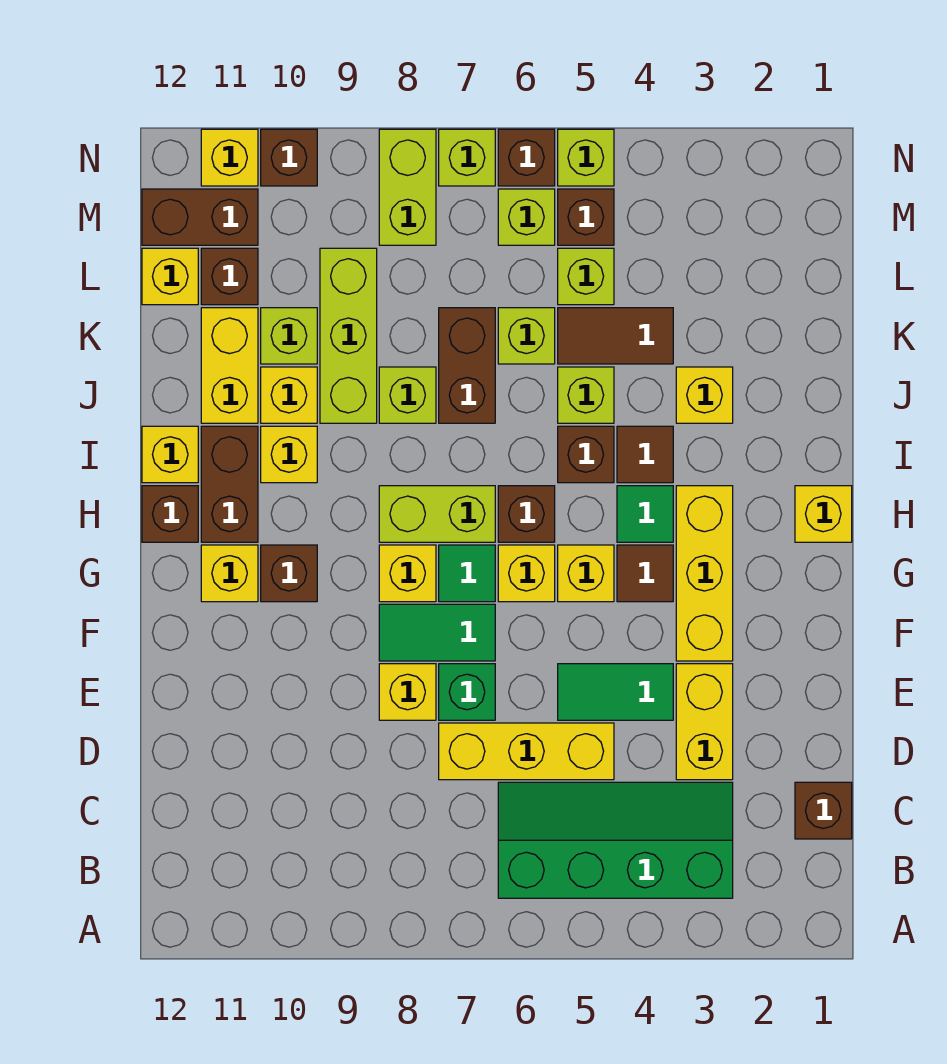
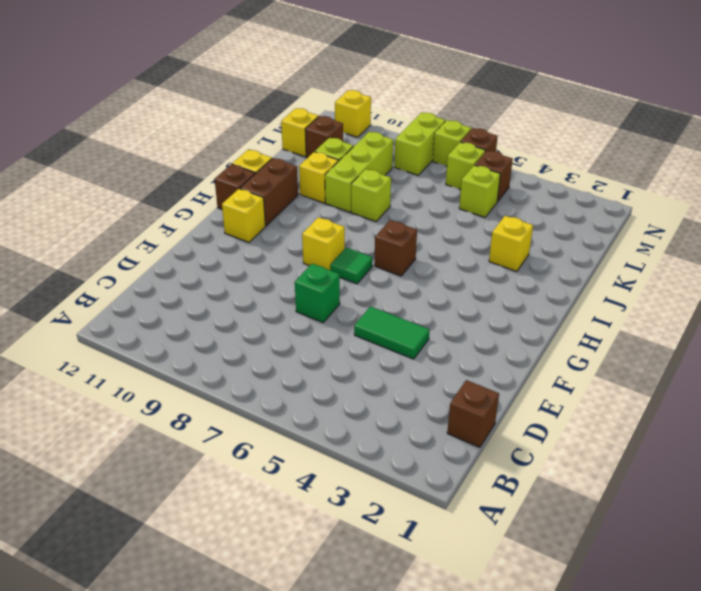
none -> green 2x4 slope [498,782,733,898]
none -> yellow 1x2 brick [676,664,733,780]
none -> yellow 1x3 brick [439,723,614,780]
none -> yellow 1x1 brick [379,664,436,720]

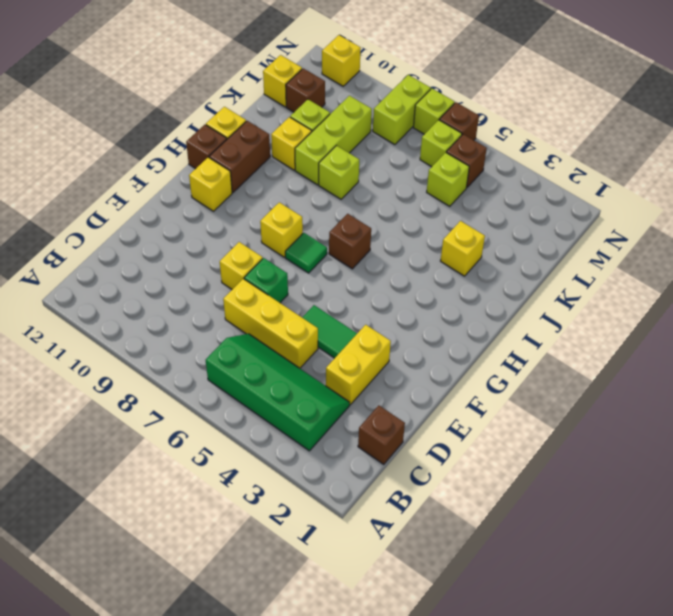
none -> yellow 1x3 brick [676,486,733,661]
none -> green 1x2 tile [379,604,495,661]
none -> brown 1x1 tile [617,545,673,602]
none -> yellow 1x1 brick [558,545,614,602]

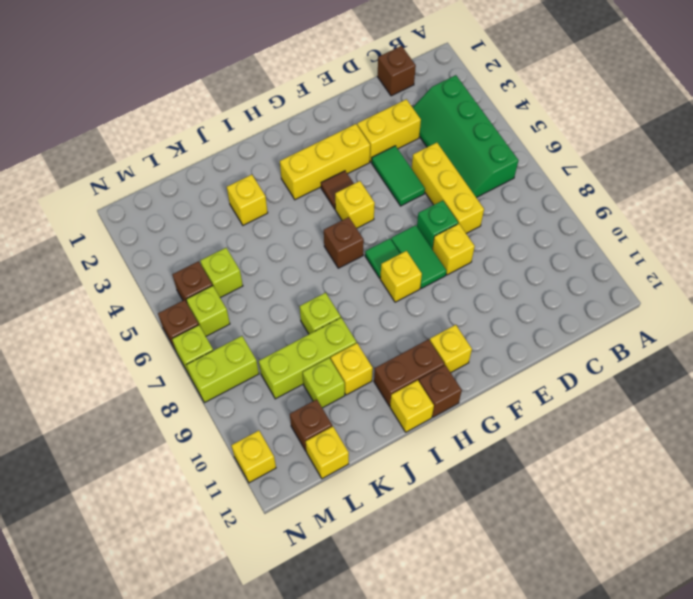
none -> yellow 1x1 brick [498,545,555,602]
none -> brown 1x1 brick [261,545,317,602]
none -> yellow 1x1 brick [795,486,852,542]
none -> green 1x1 tile [617,486,673,542]

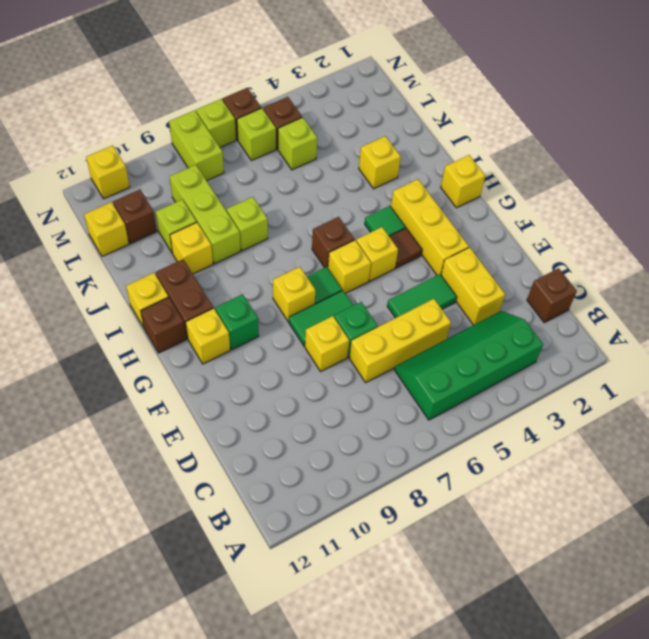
green 1x1 brick [215,294,259,349] -> brown 1x1 brick [261,545,317,602]
none -> lime 1x2 brick [379,486,495,542]
none -> brown 1x1 tile [617,426,673,483]
none -> brown 1x1 brick [558,426,614,483]
none -> yellow 1x1 brick [261,426,317,483]

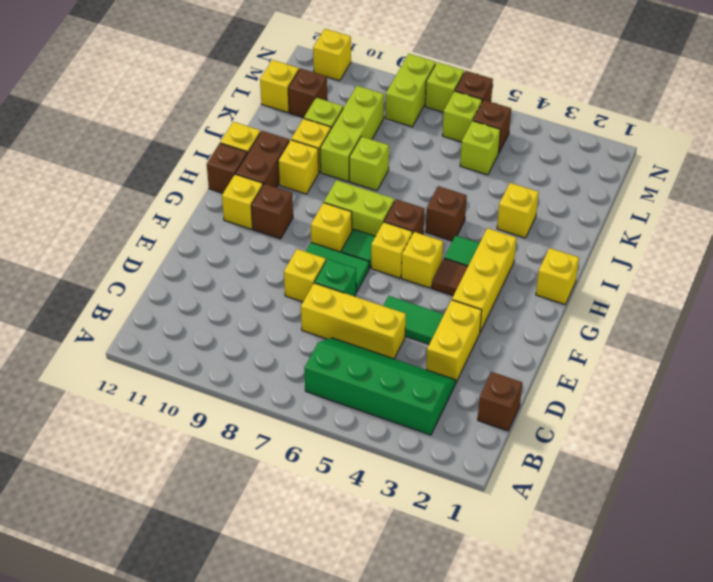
none -> brown 1x1 tile [617,426,673,483]
none -> lime 1x1 brick [558,367,614,423]
none -> brown 1x2 brick [439,308,495,423]
none -> yellow 1x2 brick [201,308,258,423]

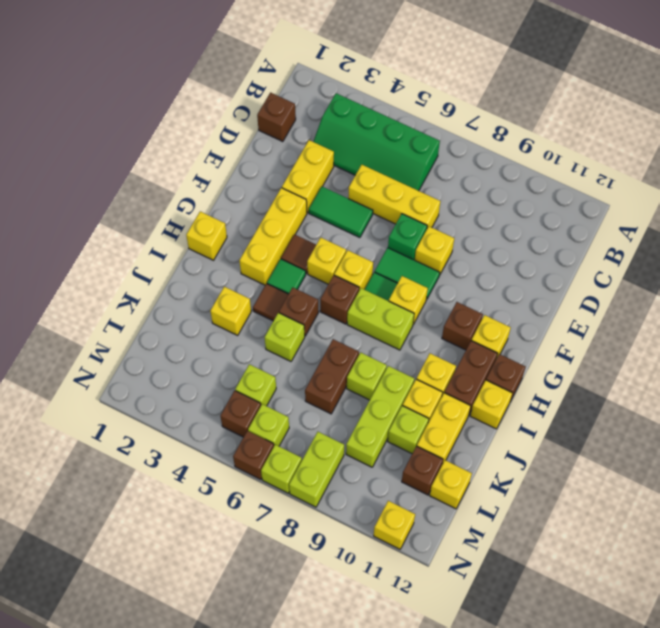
none -> brown 1x2 tile [558,308,673,364]
none -> lime 1x1 brick [498,308,555,364]
none -> brown 1x2 brick [142,189,258,245]
none -> lime 1x1 brick [558,129,614,186]

